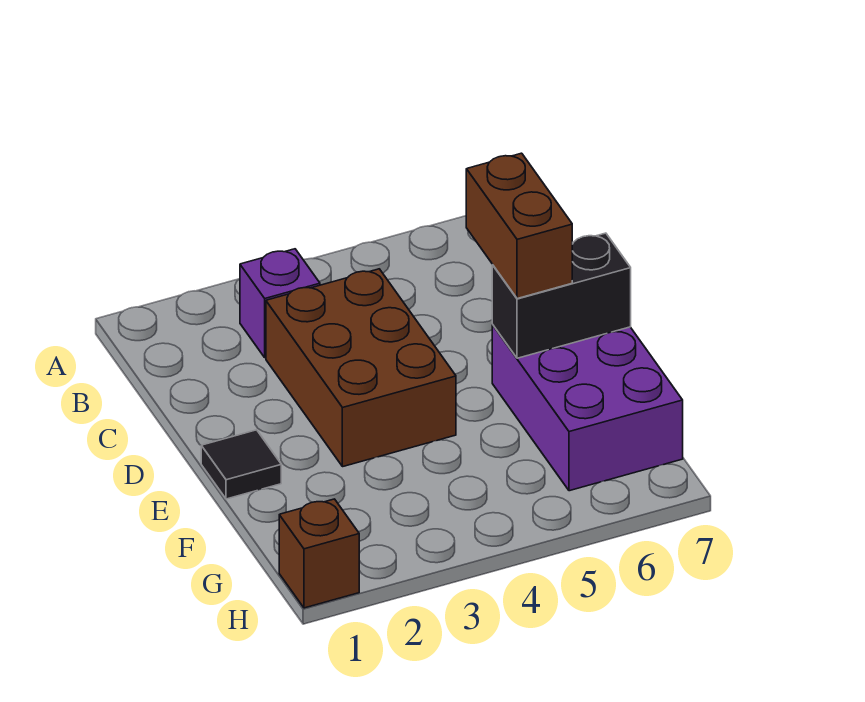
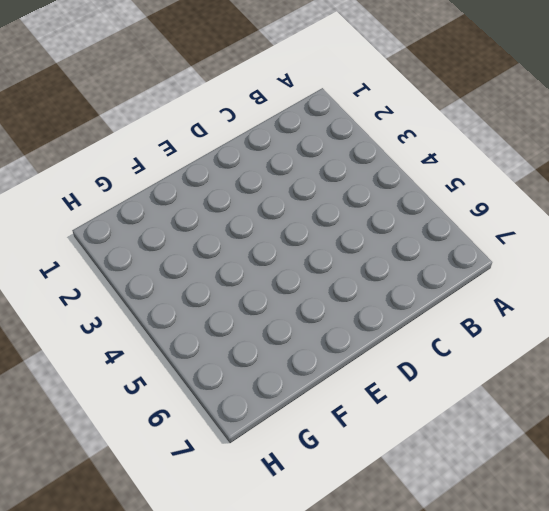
none -> purple 1x1 brick [240,249,320,358]
none -> brown 2x3 brick [266,269,456,467]

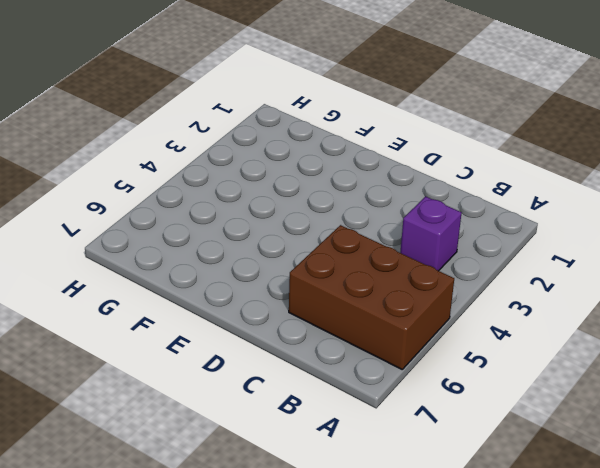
brown 2x3 brick [289,225,454,369] -> brown 2x3 brick moved to [266,269,456,467]
none -> black 1x1 tile [201,430,281,499]
none -> purple 2x3 brick [492,325,683,491]

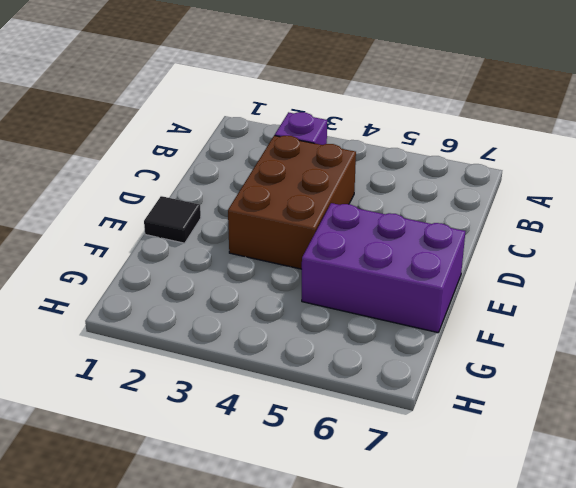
purple 2x3 brick [302,203,465,333] -> purple 2x3 brick turned to [492,325,683,491]
none -> brown 1x1 brick [279,499,359,608]
none -> black 1x2 brick [492,233,631,358]

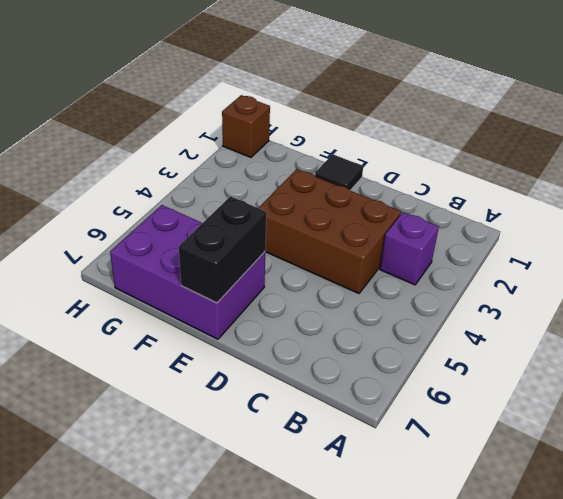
none -> brown 1x2 brick [466,153,572,299]

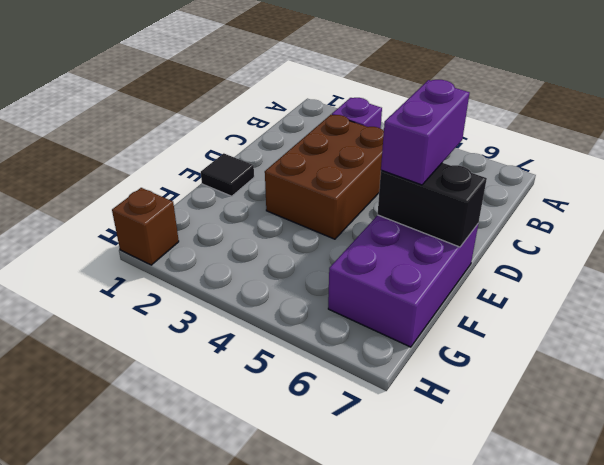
purple 1x2 brick [381,80,469,185] -> brown 1x2 brick [466,153,572,299]

